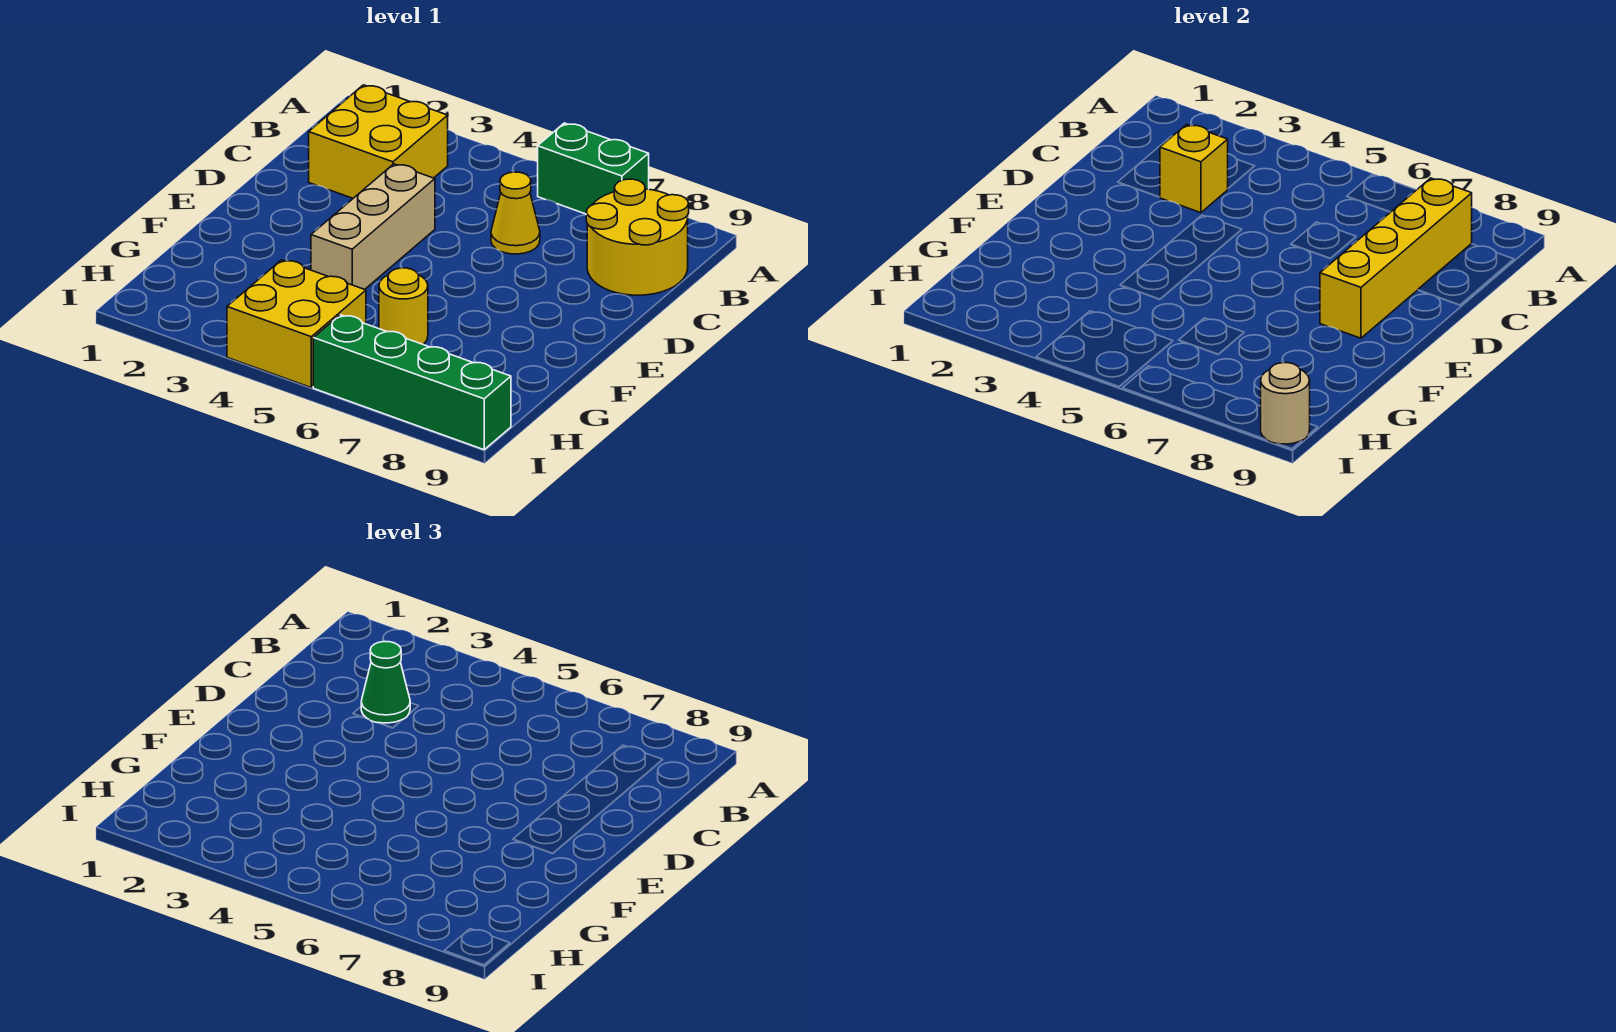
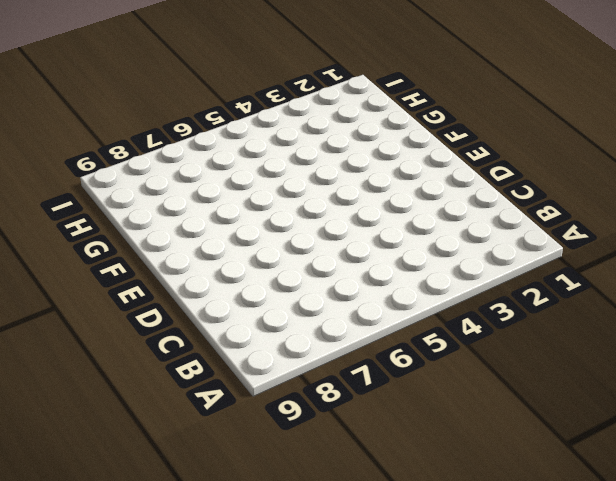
none -> green 1x2 brick [538,123,649,214]
none -> yellow 2x2 brick [309,85,448,198]
none -> yellow 2x2 round brick [586,179,689,295]

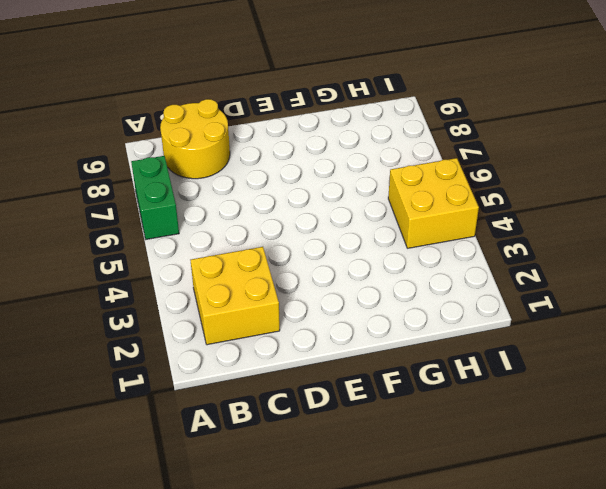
none -> yellow 1x1 cone [491,172,540,254]
none -> tan 1x3 brick [311,164,435,289]
none -> yellow 1x1 round brick [379,268,428,344]

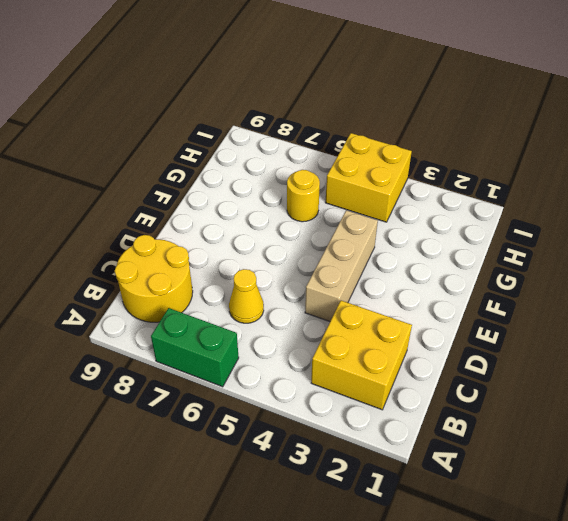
none -> green 1x4 brick [313,315,511,450]
none -> yellow 1x4 brick [1320,178,1472,338]
none -> yellow 1x1 brick [1160,124,1228,213]

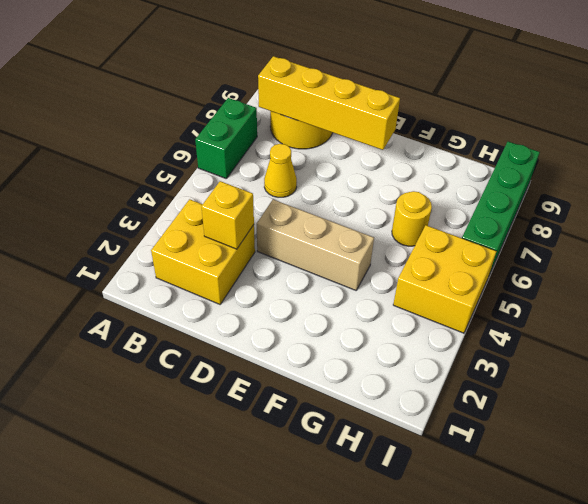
none -> tan 1x1 round brick [1261,363,1310,444]
none -> green 1x1 cone [361,642,410,723]

